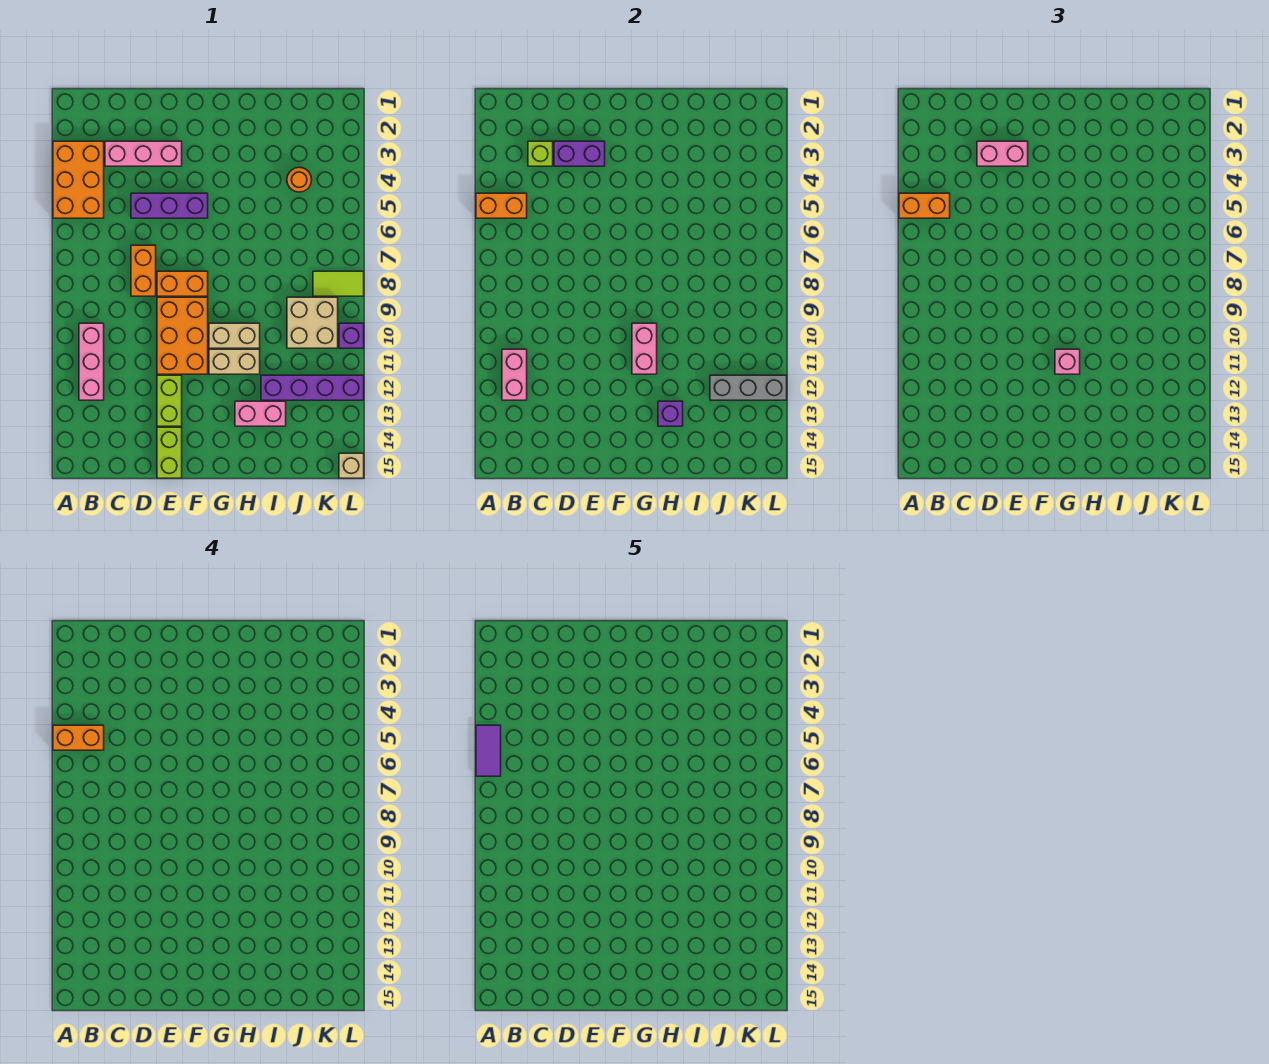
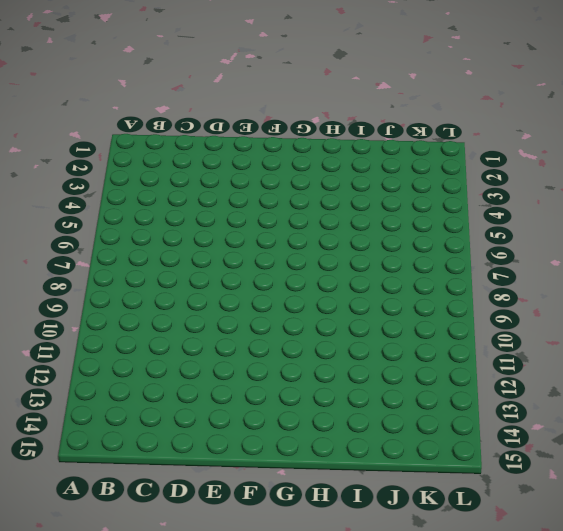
none -> orange 2x3 brick [53,141,104,218]
none -> pink 1x3 brick [79,323,104,400]
none -> pink 1x3 brick [105,141,182,166]
none -> purple 1x3 brick [131,193,208,218]

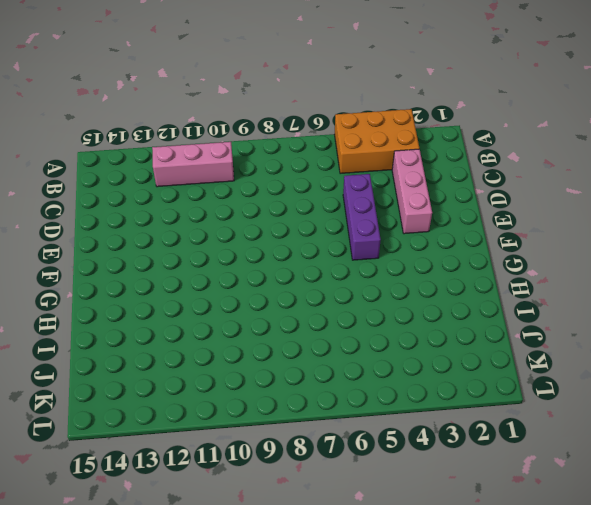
none -> orange 1x2 brick [131,245,156,296]
none -> orange 1x2 brick [157,271,208,296]
none -> orange 2x3 brick [157,297,208,374]
none -> lime 1x2 brick [157,375,182,426]

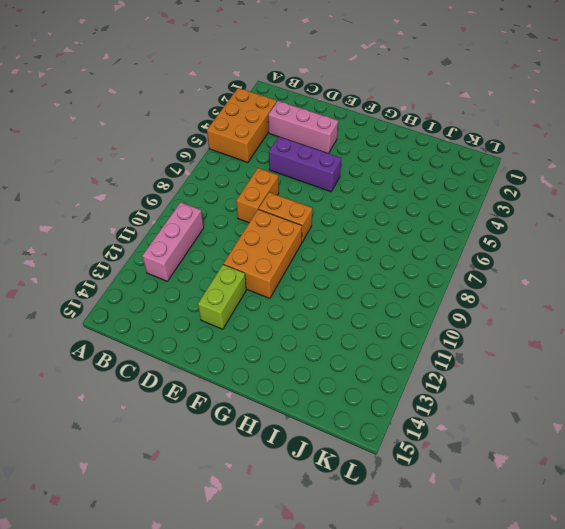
none -> lime 1x2 brick [157,427,182,478]
none -> tan 1x2 brick [209,323,260,348]
none -> tan 1x2 brick [209,349,260,374]
none -> pink 1x2 brick [235,401,286,426]

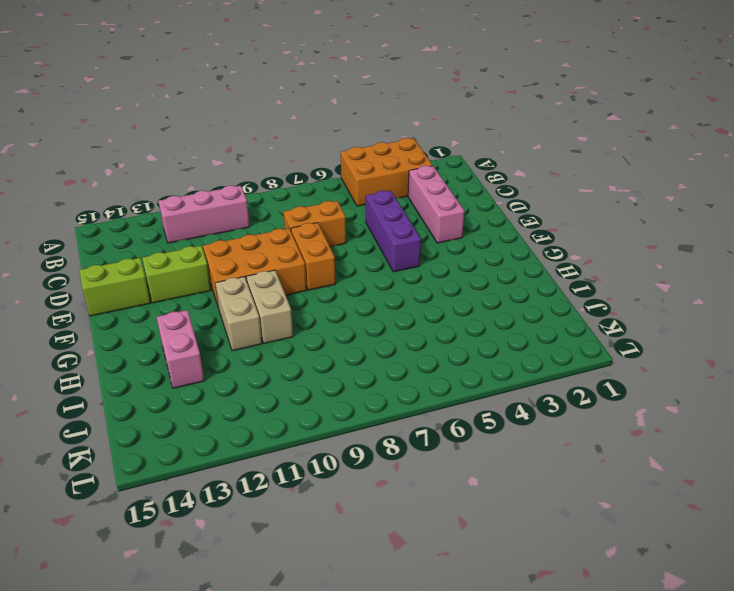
none -> purple 1x4 brick [261,375,364,400]
none -> orange 1x1 round brick [287,167,312,192]
none -> tan 2x2 brick [287,297,338,348]
none -> lime 1x2 tile [313,271,364,296]

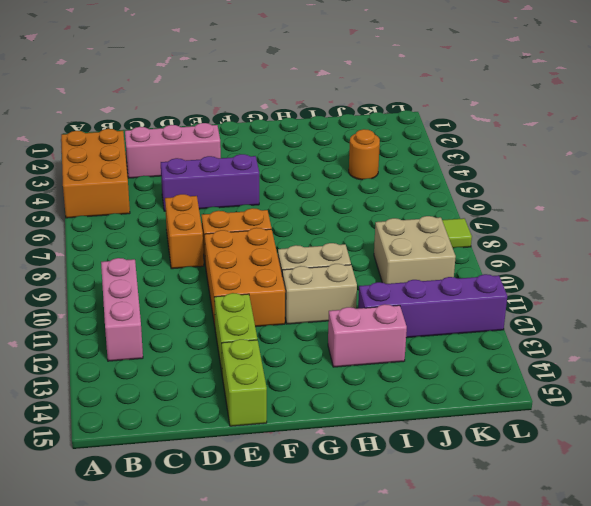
none -> purple 1x1 brick [339,323,364,348]
none -> tan 1x1 brick [339,453,364,478]
none -> orange 1x2 brick [476,193,527,218]
none -> pink 1x2 brick [502,349,527,400]

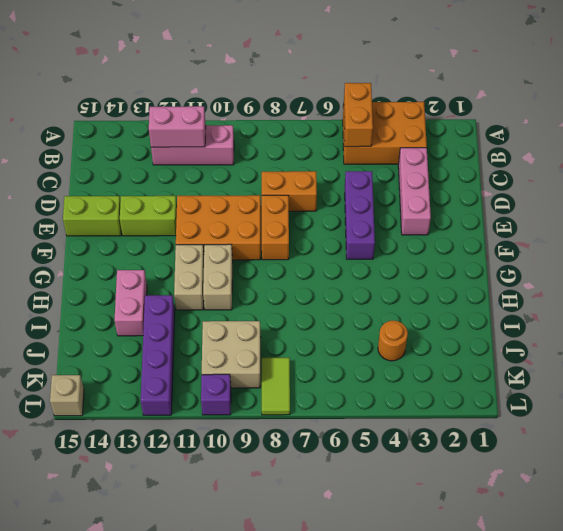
none -> lime 1x1 brick [528,141,553,166]
none -> purple 1x2 brick [554,141,605,166]
none -> pink 1x2 brick [632,323,657,374]
none -> purple 1x1 brick [658,401,683,426]

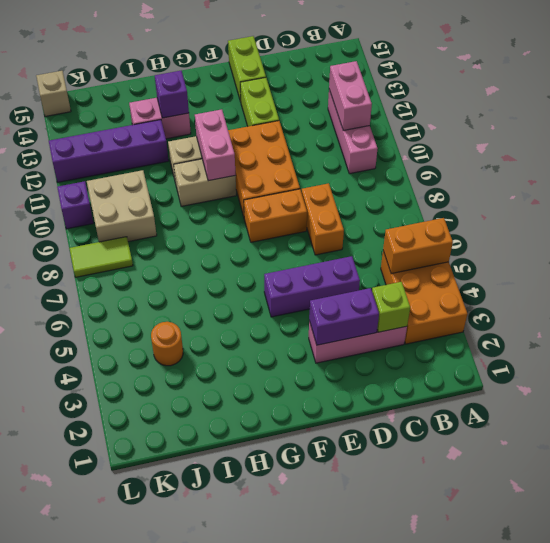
none -> grey 1x3 brick [710,375,787,400]
none -> orange 1x2 brick [899,193,950,218]
none -> pink 1x2 brick [977,141,1028,166]
none -> pink 1x1 brick [1055,349,1080,374]

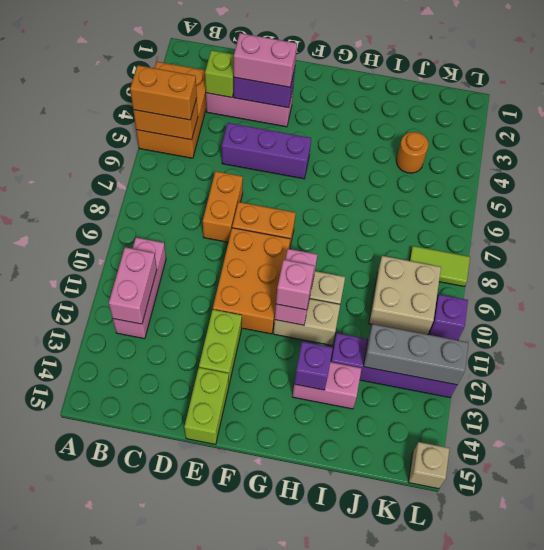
none -> orange 1x2 brick [53,725,104,750]
none -> purple 1x2 tile [476,725,501,776]

